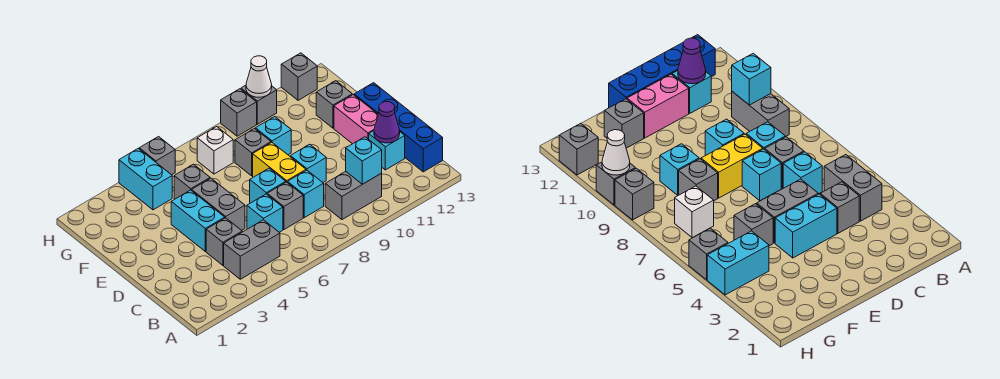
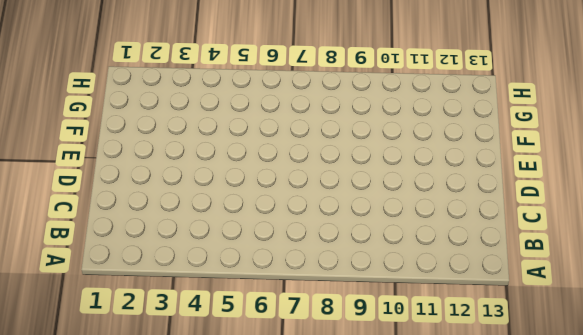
none -> grey 1x2 brick [224,220,280,279]
none -> grey 1x2 brick [325,172,382,220]
none -> blue 1x4 brick [354,83,443,172]

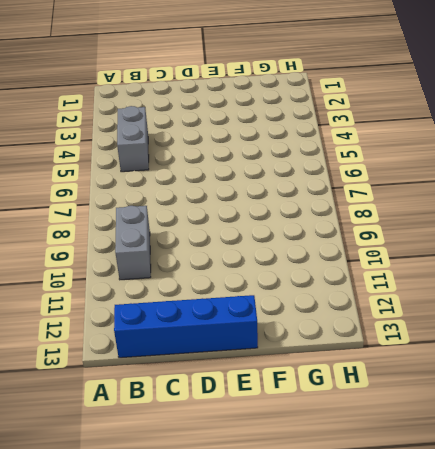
none -> grey 1x1 brick [206,218,242,265]
none -> cyan 1x1 brick [247,194,283,232]
none -> grey 1x1 brick [267,182,303,230]

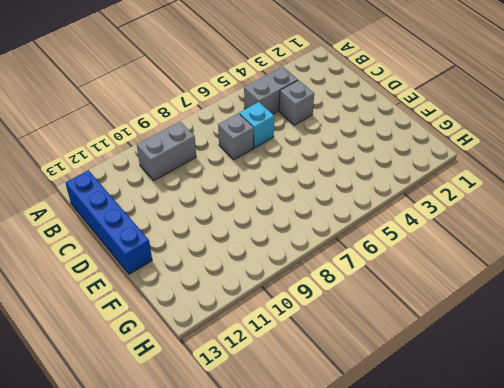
none -> cyan 1x1 brick [288,170,324,218]
none -> cyan 1x1 brick [369,131,405,170]
none -> cyan 1x2 brick [171,190,225,252]

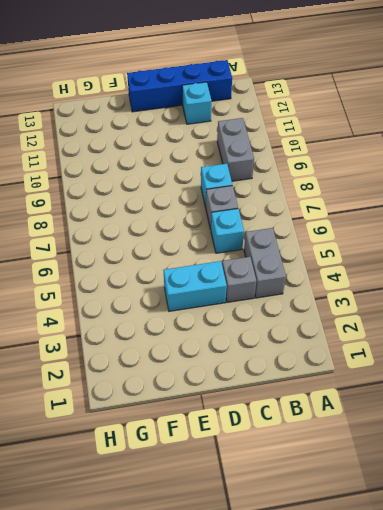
none -> grey 1x2 brick [192,178,245,230]
none -> cyan 1x1 brick [250,168,286,203]
none -> yellow 1x2 brick [253,143,306,183]

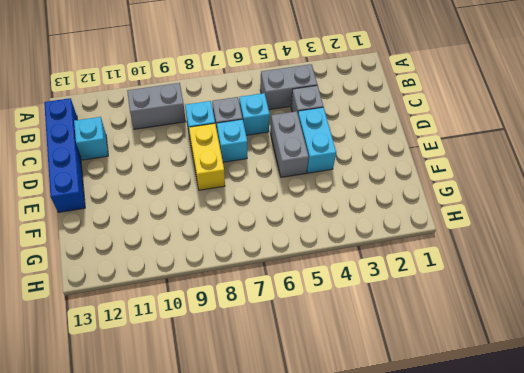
none -> cyan 1x1 brick [290,144,326,182]
none -> pink 1x2 brick [334,95,378,144]
none -> grey 1x1 brick [174,164,210,199]

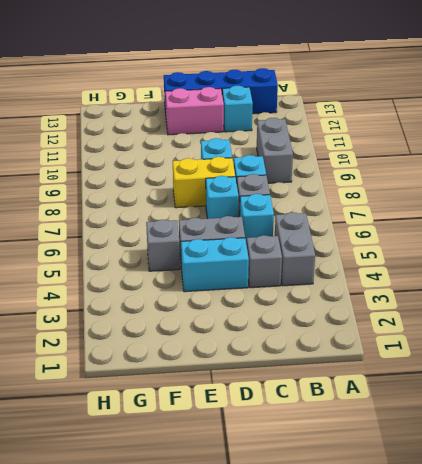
none -> grey 1x1 brick [235,129,271,176]
none -> cyan 1x1 brick [255,117,291,155]
none -> grey 1x1 brick [316,81,352,128]

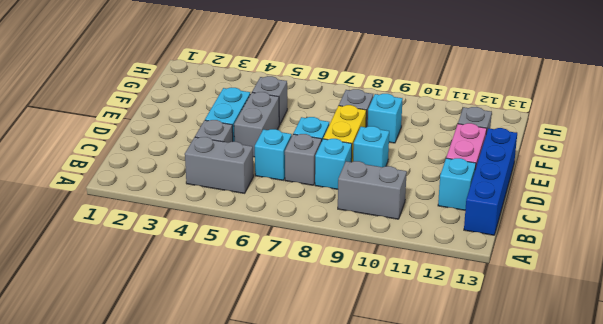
none -> cyan 1x2 brick [119,149,172,210]
none -> white 1x1 brick [197,127,233,174]
none -> grey 1x1 brick [139,137,175,175]

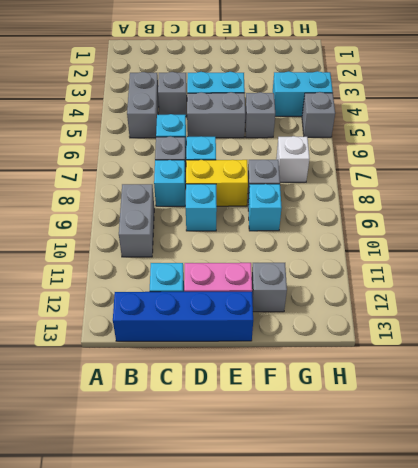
none -> grey 1x1 brick [221,89,257,136]
none -> grey 1x1 brick [241,85,277,124]
none -> grey 1x1 brick [281,53,317,100]

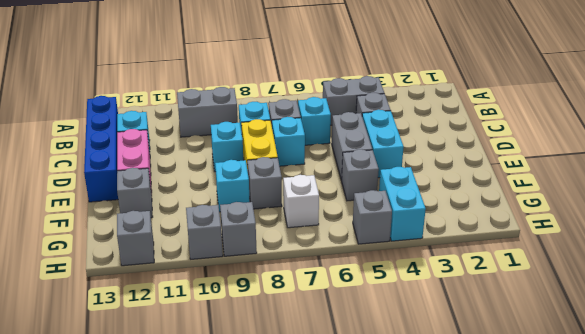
none -> cyan 1x1 brick [346,137,382,184]
none -> purple 1x1 cone [374,102,400,143]
none -> white 1x1 cone [246,56,272,97]

